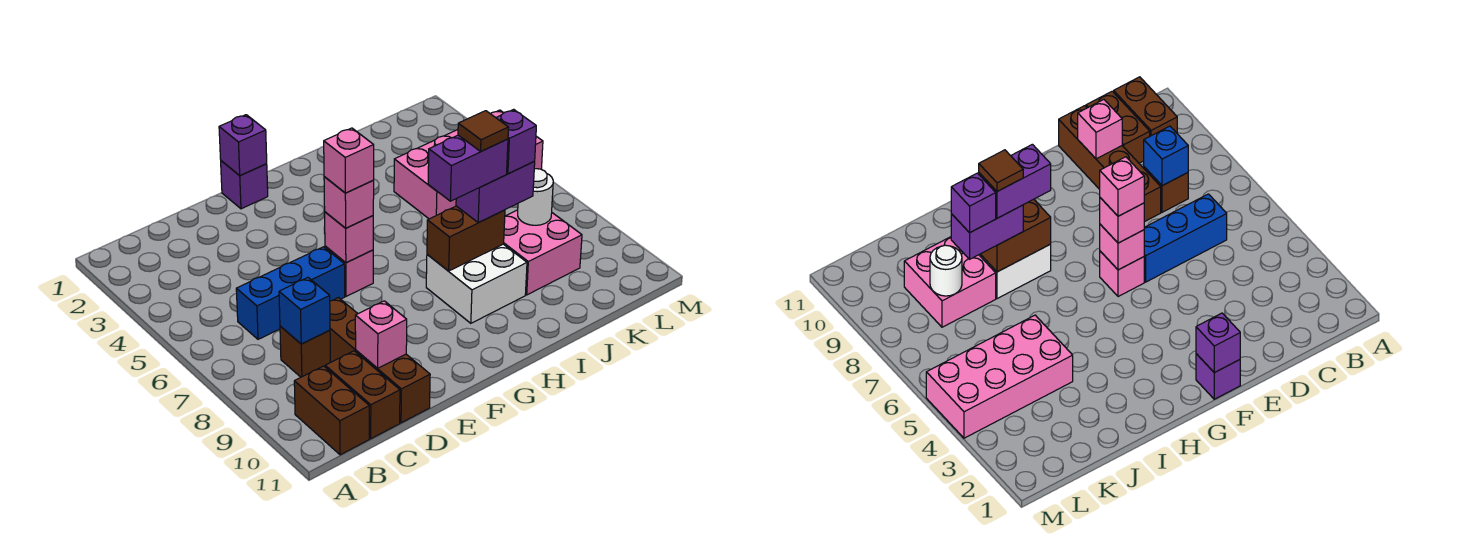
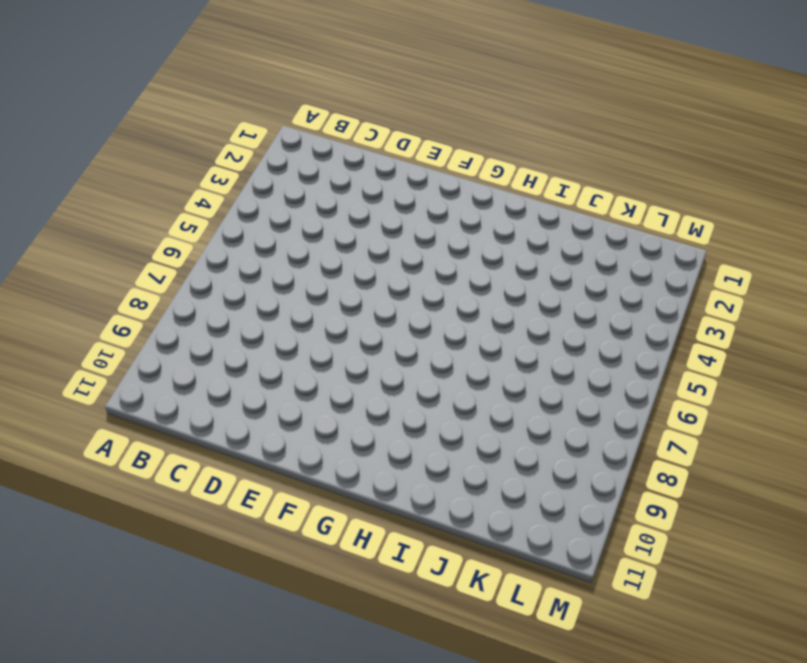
none -> brown 1x2 brick [294,366,369,455]
none -> blue 1x3 brick [236,247,345,339]
none -> brown 1x1 brick [280,326,330,377]

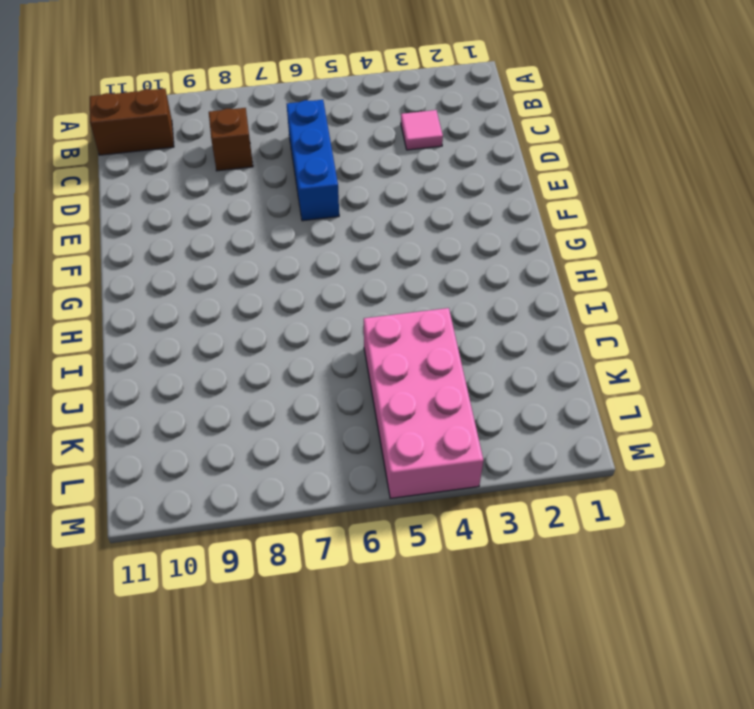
pink 1x1 tile [401,110,443,150] -> none
none -> brown 1x2 brick [325,351,400,439]
none -> brown 1x4 brick [330,298,430,423]
none -> purple 1x1 brick [221,161,268,209]

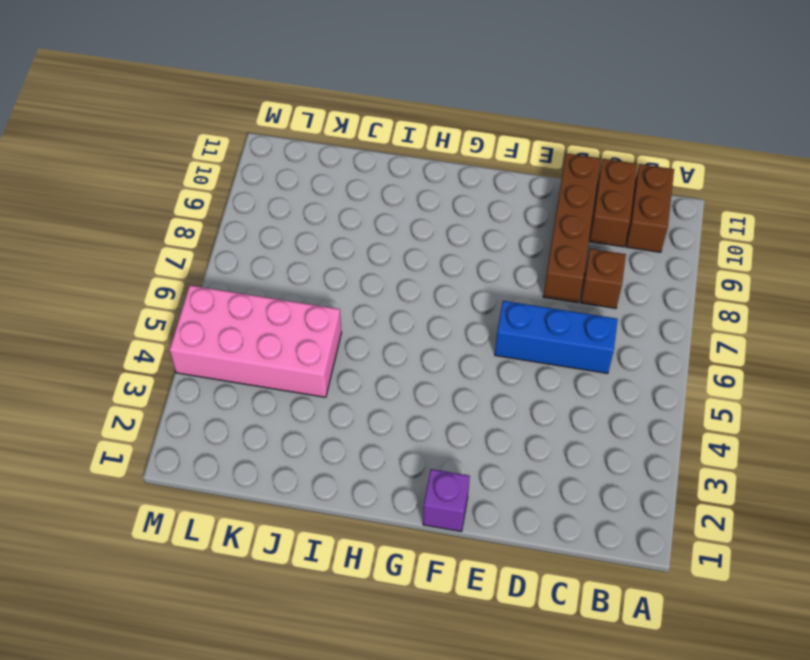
none -> pink 1x1 brick [325,246,373,296]
none -> white 2x2 brick [426,244,527,323]
none -> pink 2x2 brick [504,210,582,295]

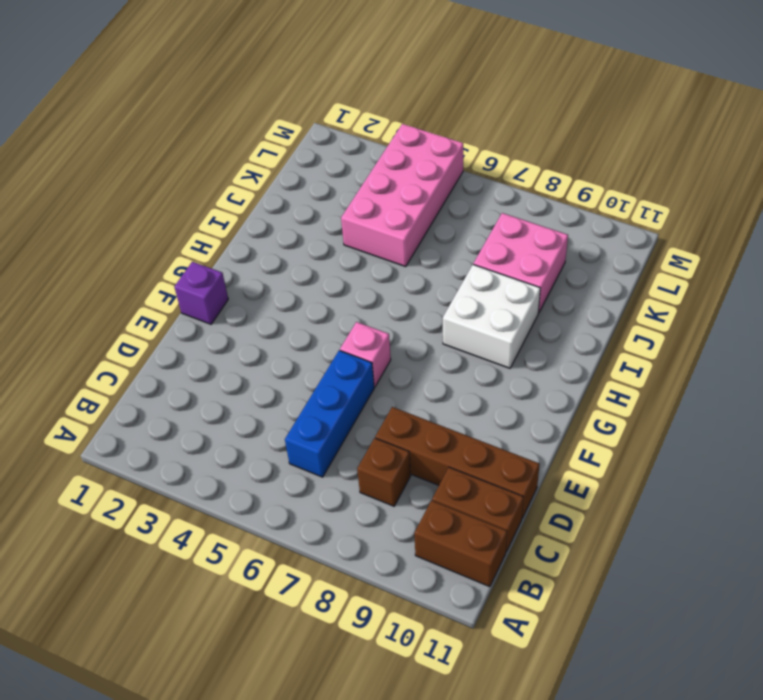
none -> blue 1x1 brick [279,278,330,344]
none -> pink 1x1 brick [355,301,407,368]
none -> purple 1x1 brick [219,115,267,176]

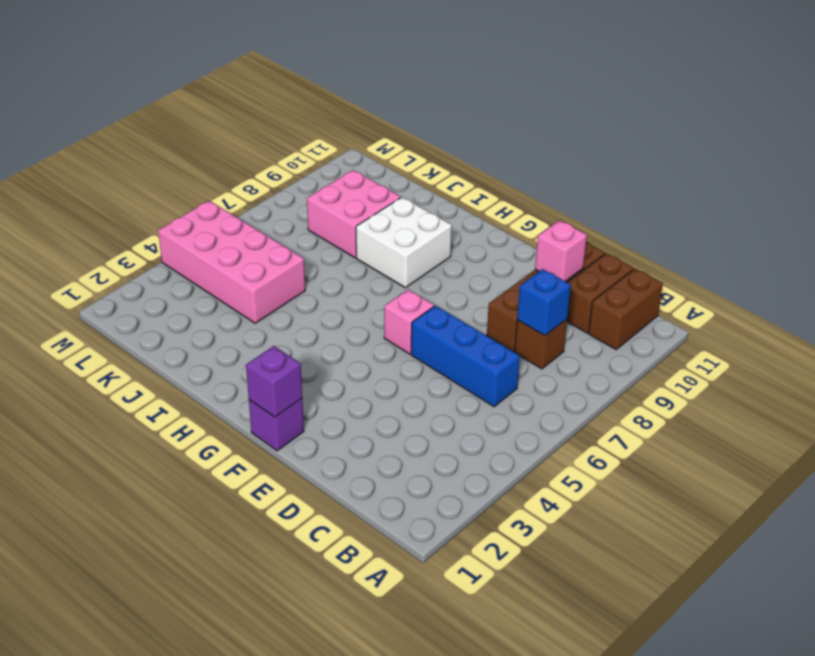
none -> pink 1x1 brick [325,212,373,263]
none -> brown 1x2 brick [427,206,505,271]
none -> white 1x1 round brick [518,169,553,225]

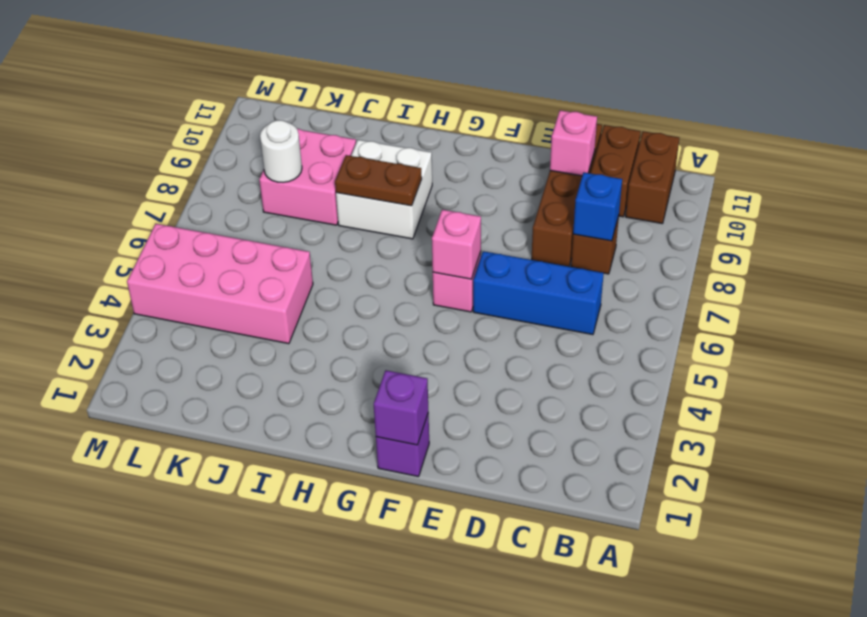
brown 1x2 plate [335,155,422,206] -> brown 1x2 brick [427,206,505,271]
none -> pink 1x1 brick [324,177,374,228]
none -> purple 1x2 brick [456,162,535,223]
none -> pink 1x1 brick [324,128,374,193]

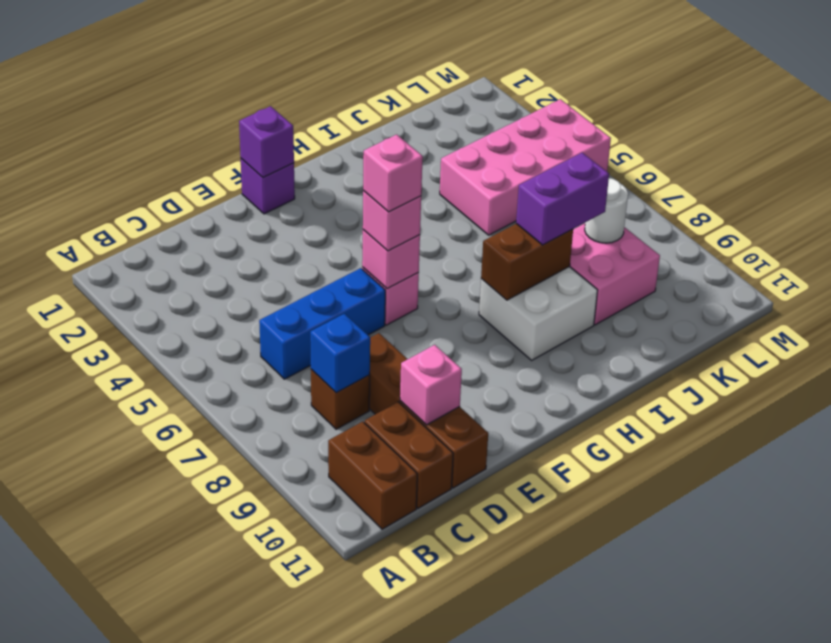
none -> purple 1x2 brick [428,135,508,201]
none -> purple 1x1 brick [496,109,536,174]
none -> brown 1x1 tile [458,111,509,151]

